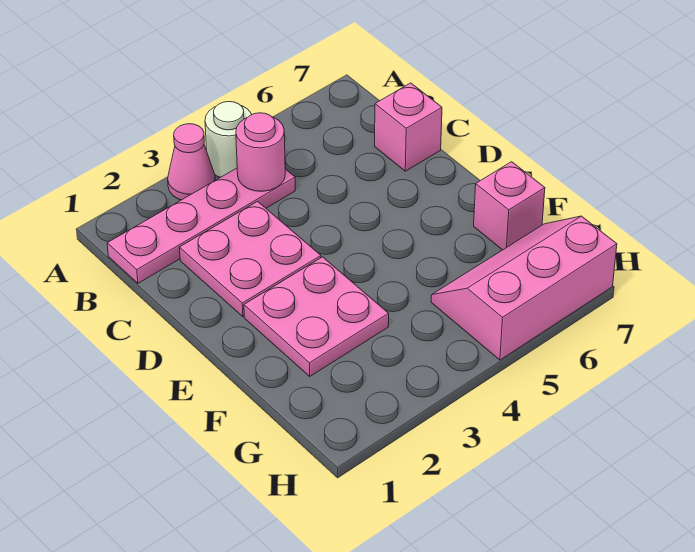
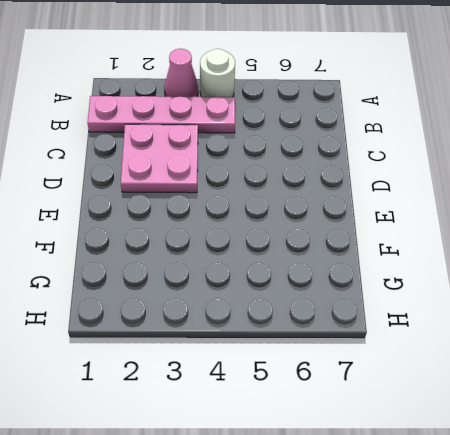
none -> pink 1x1 brick [375,83,442,171]
none -> pink 2x2 plate [244,257,389,376]

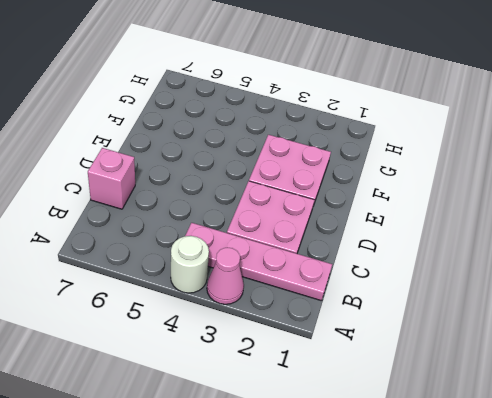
none -> pink 1x1 brick [474,162,545,250]
none -> pink 2x3 slope [431,216,617,360]

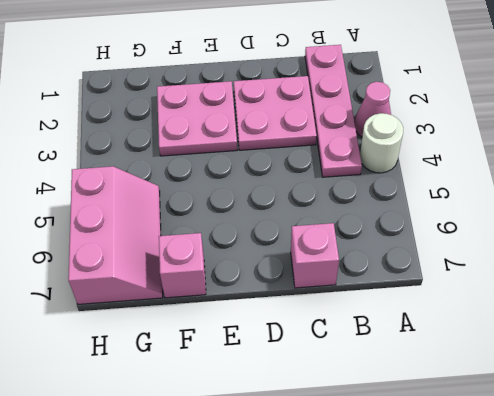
none -> pink 1x1 round brick [236,113,285,191]

